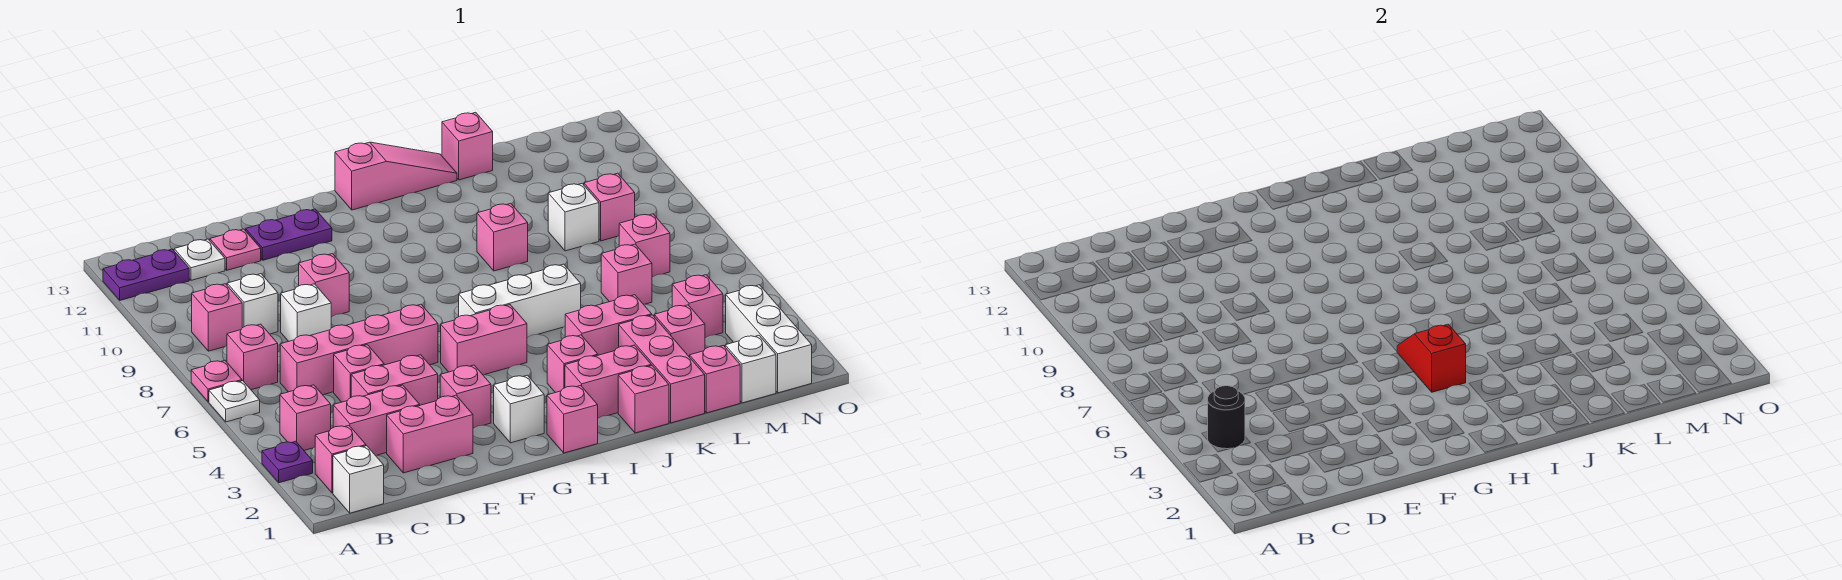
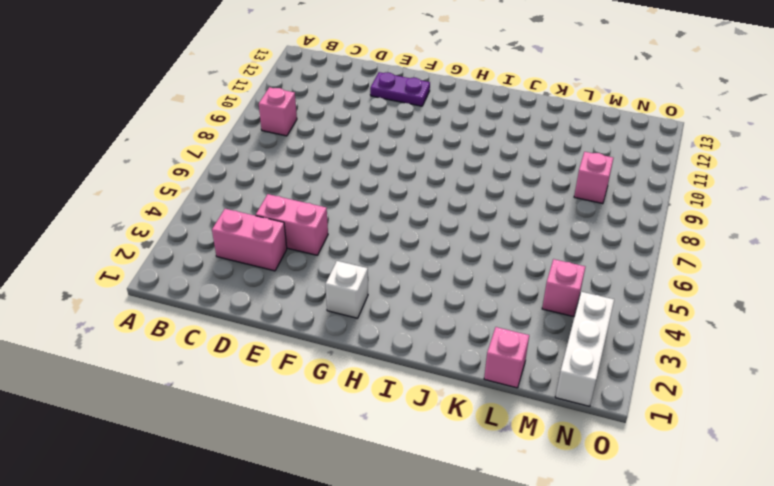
none -> purple 1x1 plate [262,441,313,483]
none -> white 1x1 plate [209,381,260,422]
none -> pink 1x1 plate [191,361,242,402]
none -> purple 1x2 plate [103,249,189,300]

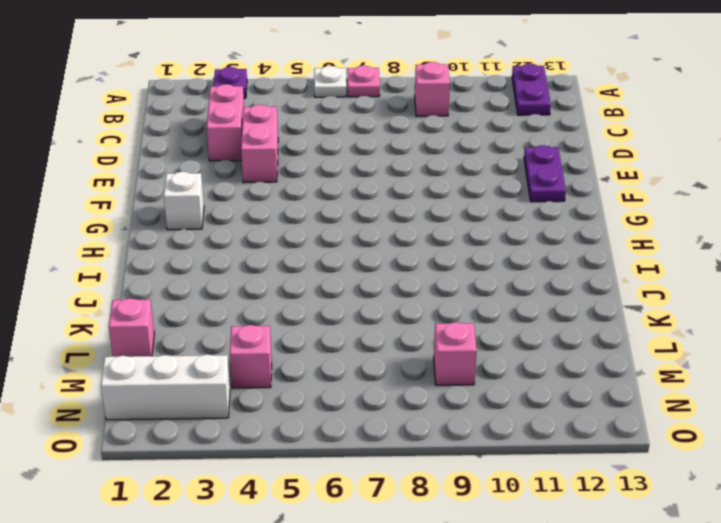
none -> white 1x1 brick [333,446,384,513]
none -> pink 1x1 brick [315,426,366,493]
none -> pink 1x1 brick [280,385,331,450]
none -> pink 1x1 brick [227,324,278,390]

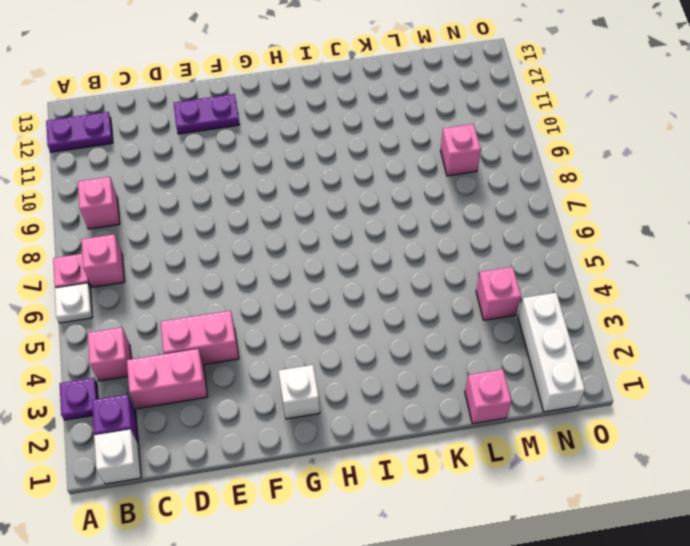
purple 1x1 brick [92,394,138,443] -> pink 1x1 brick [315,426,366,493]
none -> pink 1x4 brick [280,304,438,395]
none -> white 1x1 brick [227,274,278,334]
none -> white 1x1 plate [174,239,225,280]
none -> pink 1x2 brick [387,395,473,473]

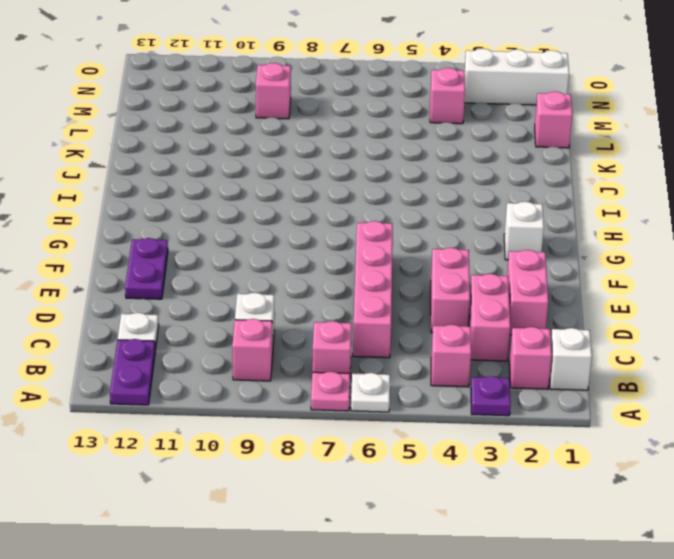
none -> pink 1x1 brick [334,345,384,402]
none -> white 1x1 brick [281,284,331,341]
none -> pink 1x1 plate [210,229,261,270]
none -> pink 1x1 brick [299,254,349,317]

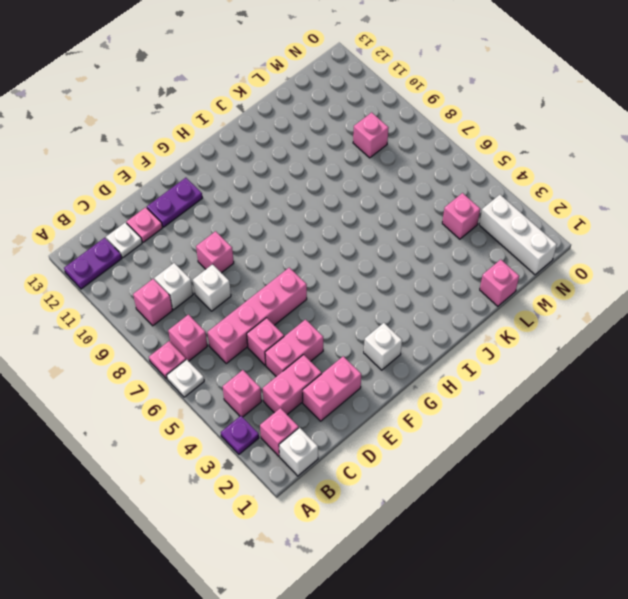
none -> pink 1x1 brick [440,365,491,428]
none -> pink 1x2 brick [441,305,527,375]
none -> pink 1x1 brick [547,386,598,453]
none -> white 1x3 brick [459,264,581,337]

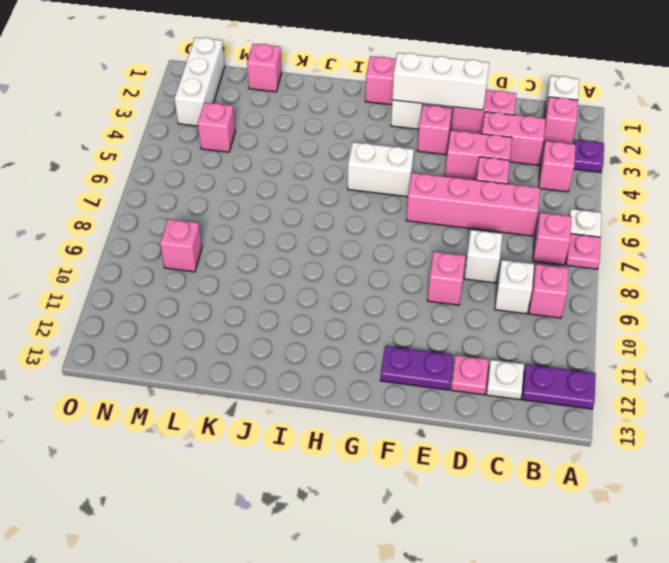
white 1x3 brick [392,53,489,110] -> white 1x3 brick moved to [459,264,581,337]
white 1x2 brick [348,142,414,197] -> pink 1x2 brick [441,305,527,375]
none -> pink 1x3 slope [335,142,457,210]
none -> pink 1x2 brick [565,345,651,418]
none -> pink 1x1 brick [547,335,598,393]
none -> pink 1x1 brick [618,365,669,433]

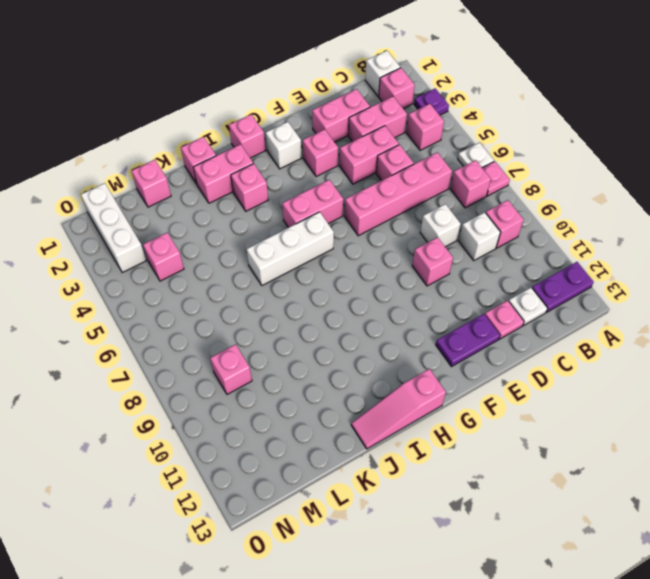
none -> pink 1x2 brick [565,295,652,355]
none -> pink 1x1 brick [477,203,528,271]
none -> pink 1x3 brick [619,315,705,423]
none -> pink 1x1 brick [442,112,493,180]

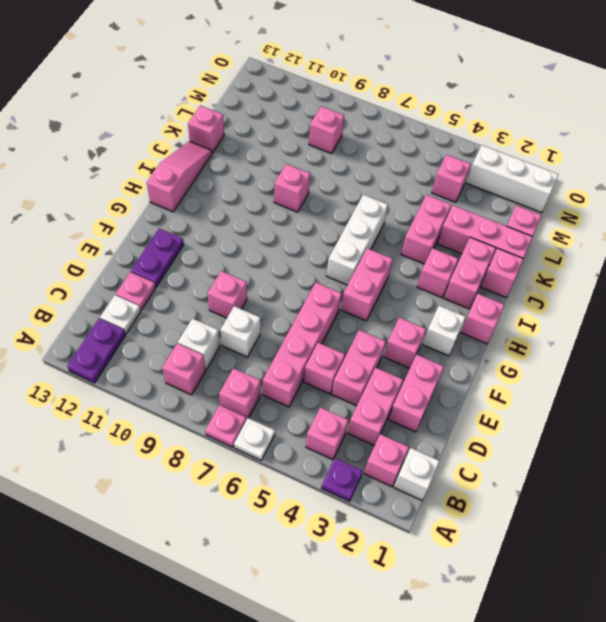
none -> pink 1x1 brick [654,305,705,357]
none -> pink 1x1 brick [601,244,652,304]
none -> white 1x1 brick [548,184,599,251]
none -> white 1x1 brick [725,336,776,403]

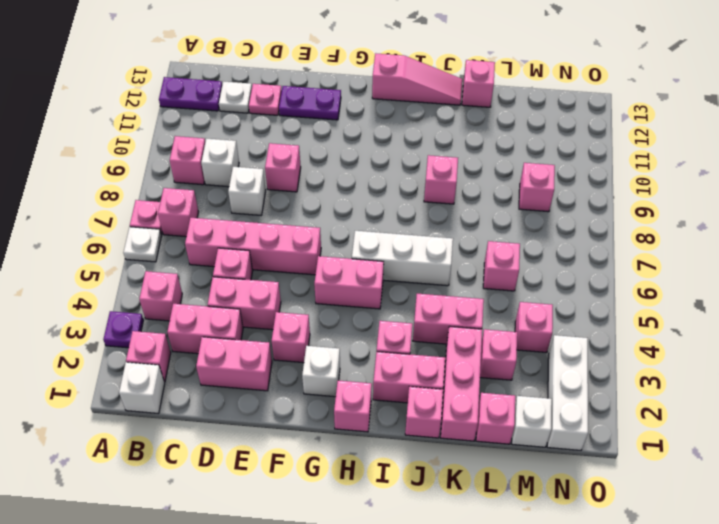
none -> white 1x1 brick [548,184,599,251]
none -> pink 1x1 brick [619,214,670,277]
none -> black 1x1 round brick [1208,386,1245,449]
none -> red 1x2 slope [1397,324,1466,392]

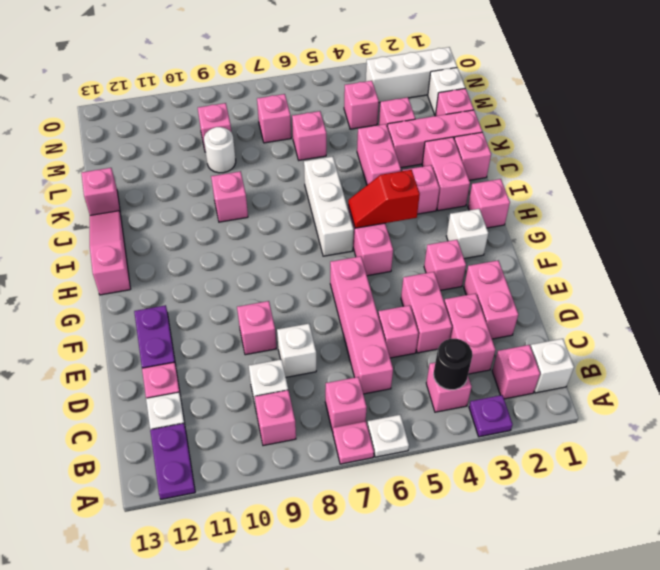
white 1x1 round brick [204,127,236,173] -> white 1x1 brick [548,184,599,251]

